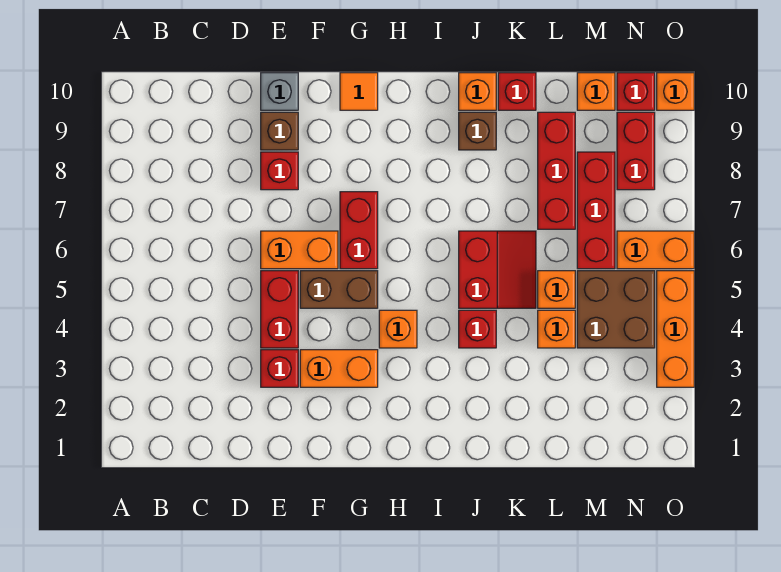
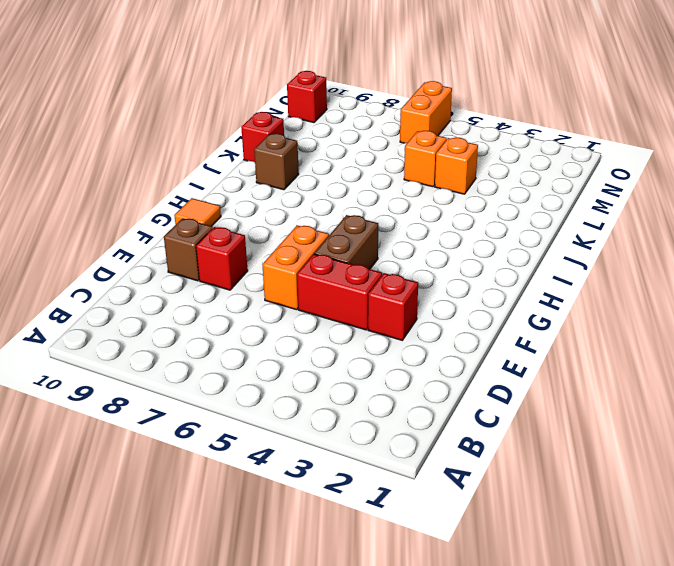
none -> grey 1x1 brick [261,73,298,110]
none -> orange 1x2 brick [300,350,378,387]
none -> red 1x2 brick [340,192,378,269]

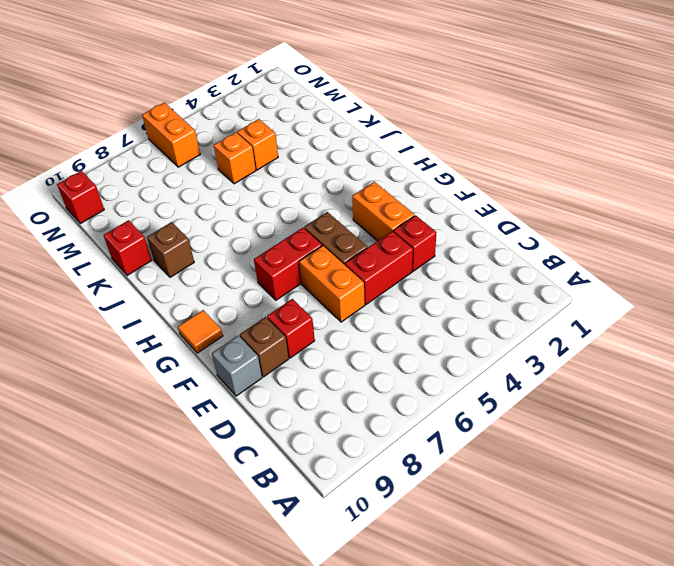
none -> orange 1x1 brick [379,310,417,348]
none -> red 1x1 brick [459,310,496,348]
none -> red 2x2 slope [459,231,536,308]

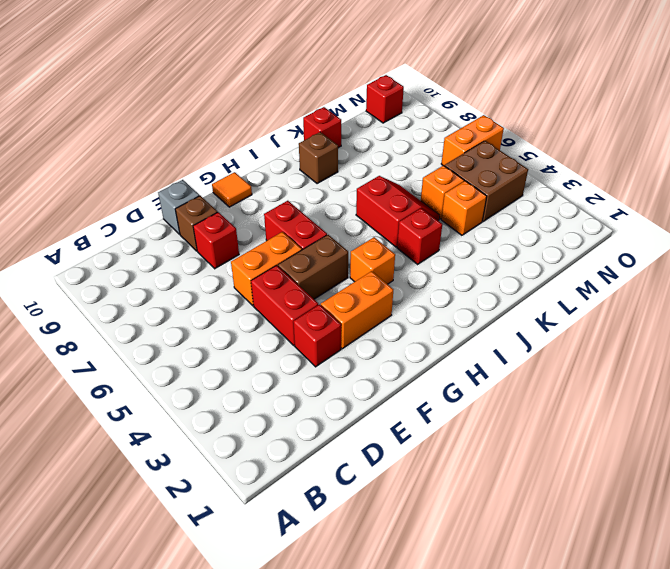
none -> orange 1x1 brick [459,73,496,110]
none -> red 1x3 brick [538,112,575,229]
none -> red 1x3 brick [577,152,615,269]

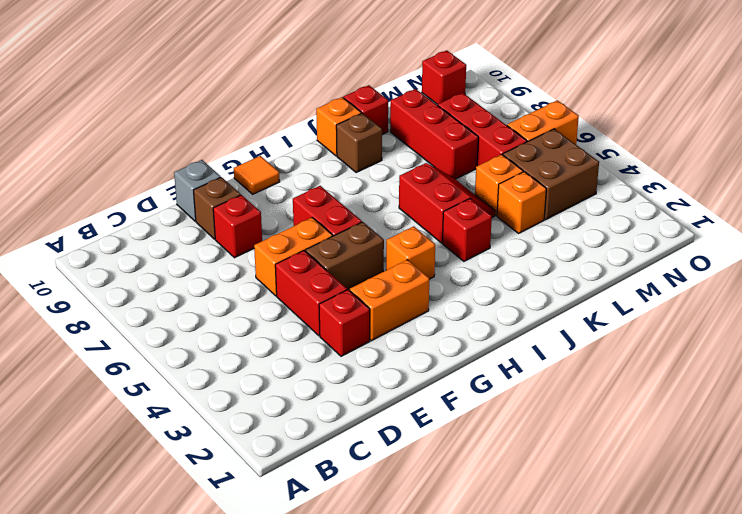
none -> orange 1x1 brick [577,73,615,110]
none -> red 1x2 brick [617,112,655,190]
none -> orange 1x3 brick [657,271,694,387]

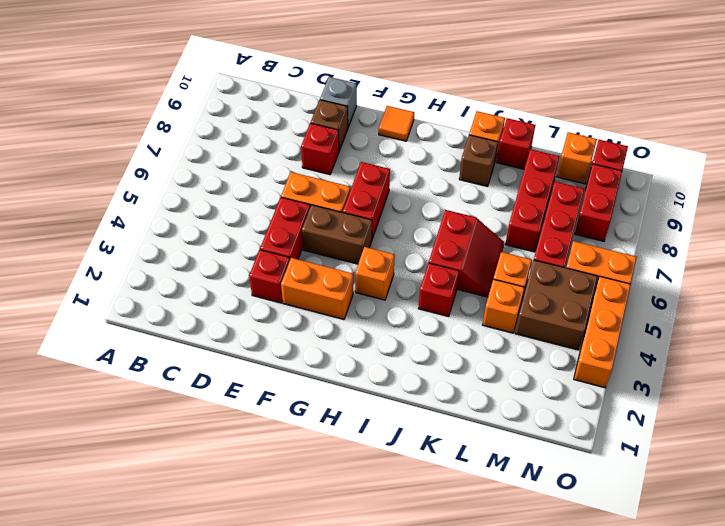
none -> orange 1x1 brick [657,73,694,110]

